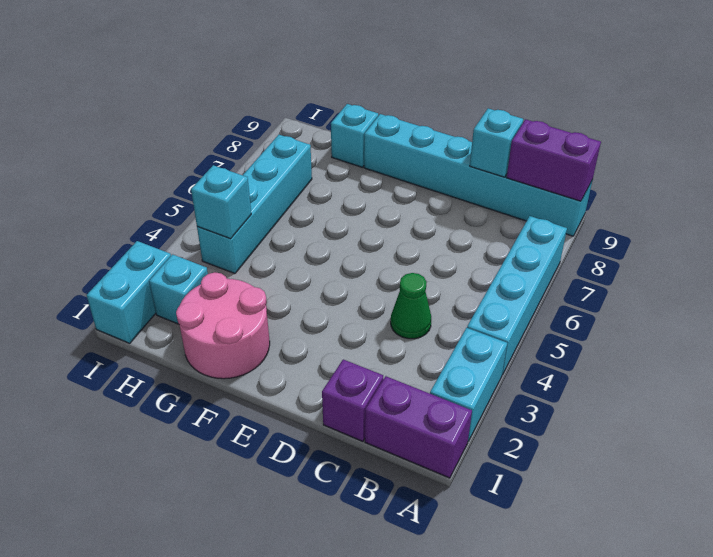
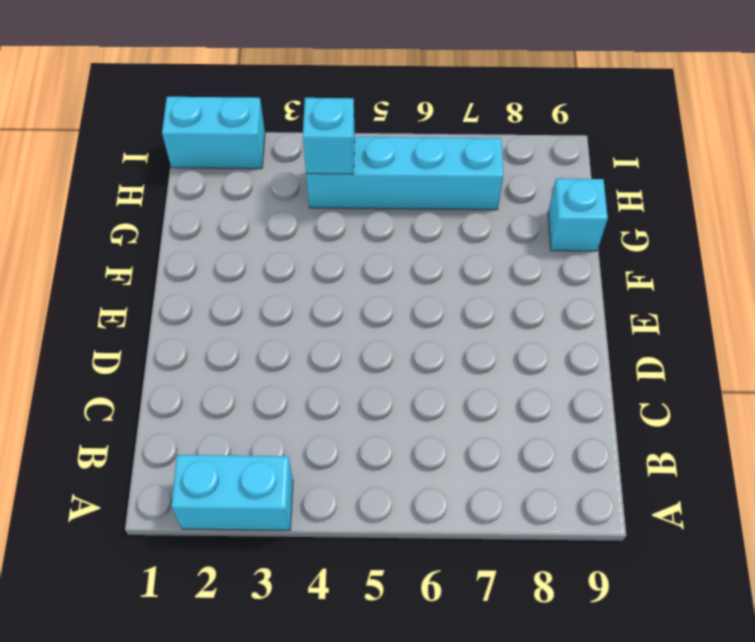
none -> purple 1x2 brick [365,376,472,478]
none -> cyan 1x4 brick [467,216,567,375]
none -> cyan 1x6 brick [364,114,592,236]

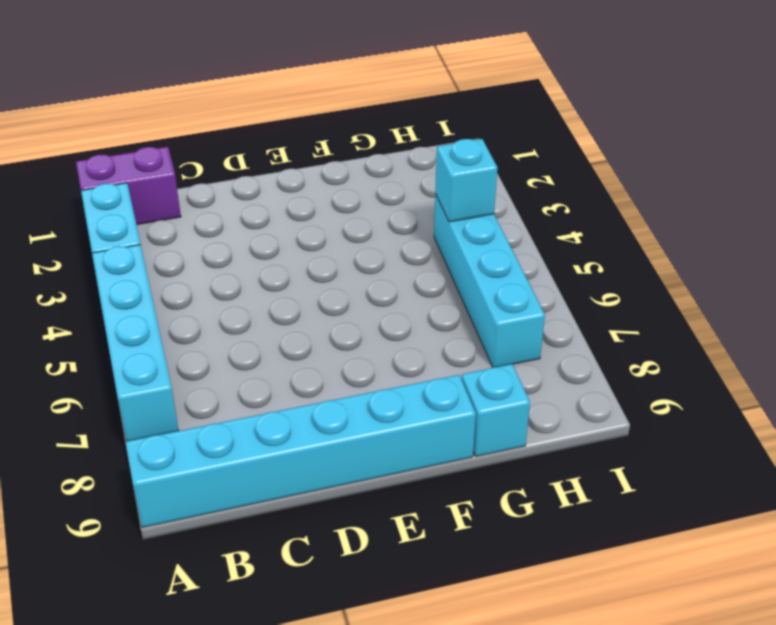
none -> purple 1x1 brick [322,359,383,441]
none -> green 1x1 cone [391,273,431,339]
none -> pink 2x2 round brick [176,272,270,379]

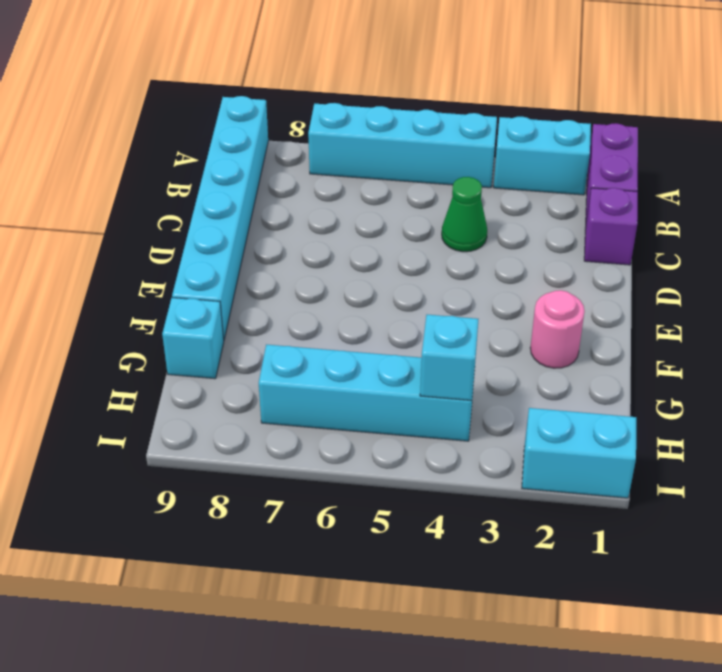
pink 1x1 round brick [530,290,585,368] -> pink 2x2 round brick [176,272,270,379]
none -> cyan 1x1 brick [149,254,208,324]
none -> purple 1x2 brick [507,119,601,201]
none -> cyan 1x1 brick [470,108,523,177]

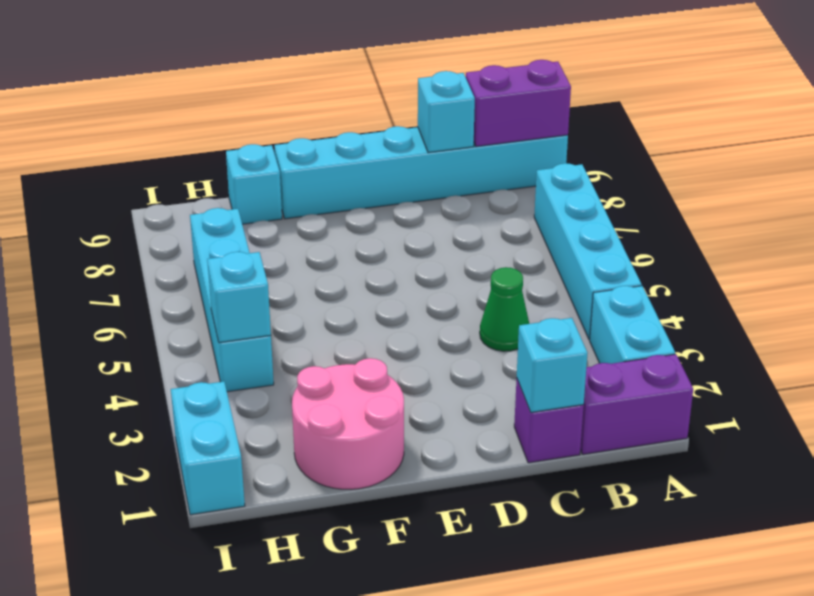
cyan 1x1 brick [517,318,588,412] -> cyan 1x1 brick moved to [149,254,208,324]

